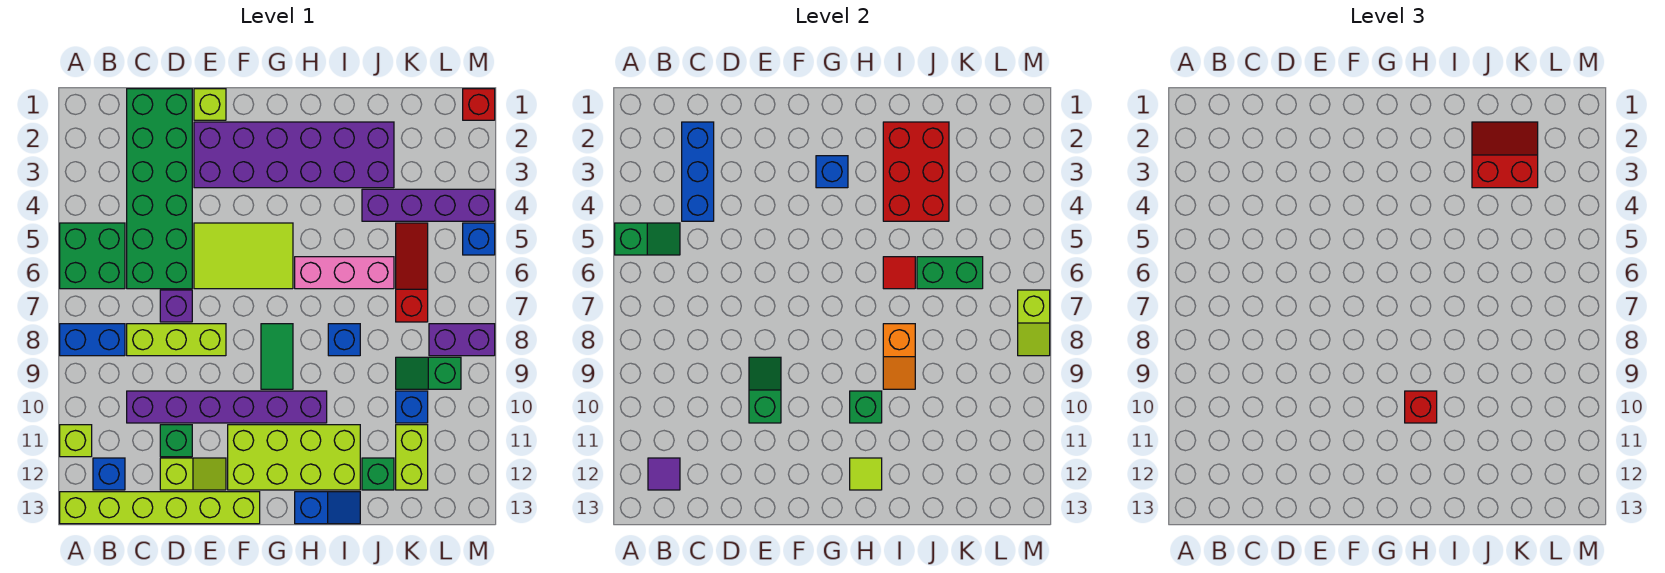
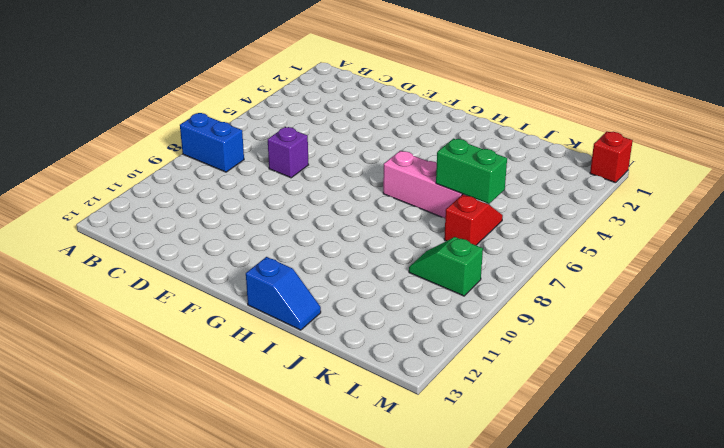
red 1x2 slope [444,195,503,245] -> red 1x3 slope [396,223,428,322]
none -> green 2x2 brick [60,223,125,289]
none -> lime 1x1 brick [60,425,92,457]
none -> lime 1x6 brick [60,492,260,524]
none -> blue 1x1 brick [93,458,125,490]

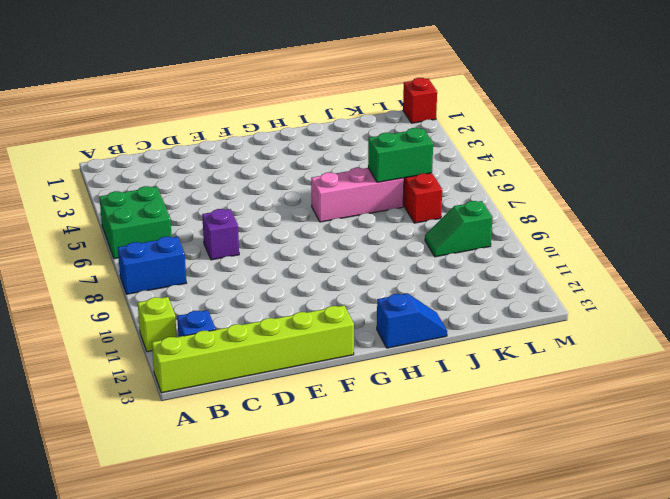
none -> green 2x6 brick [127,89,192,289]
none -> lime 1x3 brick [127,324,226,356]
none -> purple 1x6 brick [127,391,327,423]
none -> green 1x1 brick [160,425,192,457]

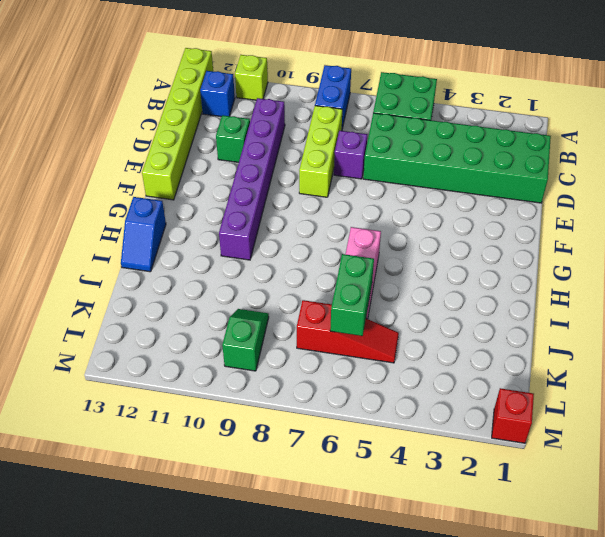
none -> lime 1x2 slope [160,458,226,490]
none -> lime 1x1 brick [194,89,226,120]
none -> purple 2x6 brick [194,122,394,188]
none -> lime 2x3 tile [194,223,293,289]

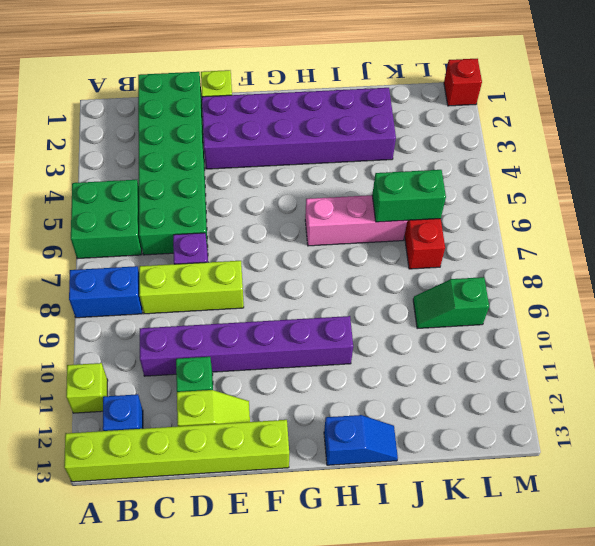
none -> lime 2x3 tile [194,223,293,289]
none -> lime 2x4 brick [228,425,360,490]
none -> green 1x2 tile [261,324,293,389]
none -> blue 1x1 brick [328,324,360,356]

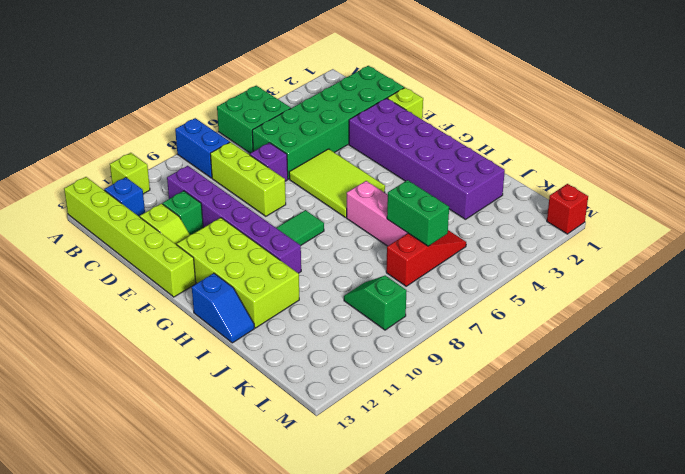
none -> blue 1x1 brick [328,324,360,356]
none -> purple 1x4 brick [362,189,495,221]
none -> green 1x1 brick [362,458,394,490]
none -> blue 1x1 brick [396,391,428,423]

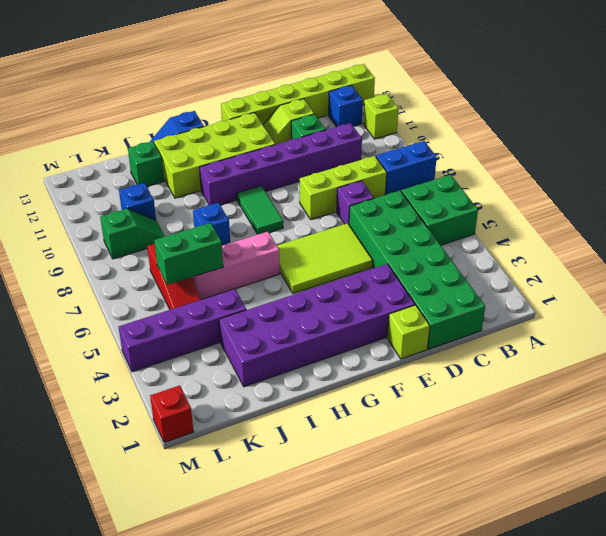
none -> lime 1x2 brick [396,425,428,490]
none -> purple 1x2 brick [429,324,495,356]
none -> blue 1x1 brick [463,223,495,255]
none -> green 1x2 slope [615,223,680,255]

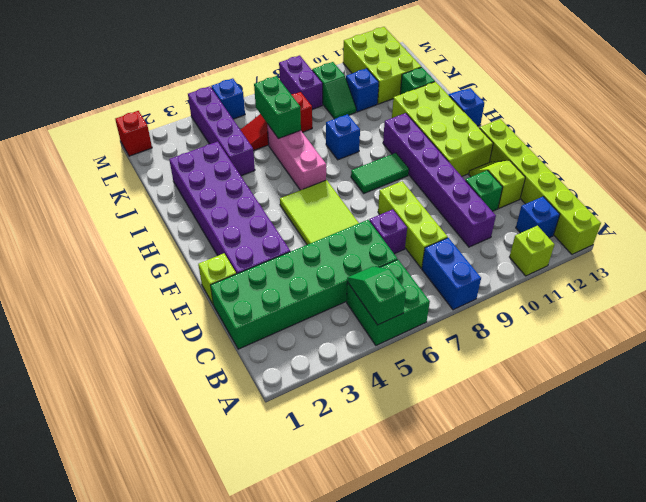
lime 2x3 brick [343,27,421,104] -> lime 1x2 brick [396,425,428,490]
none -> purple 1x1 tile [648,458,680,490]
none -> blue 1x3 brick [682,122,714,221]
none -> green 1x2 slope [749,357,781,423]
none -> blue 1x1 brick [816,156,848,188]

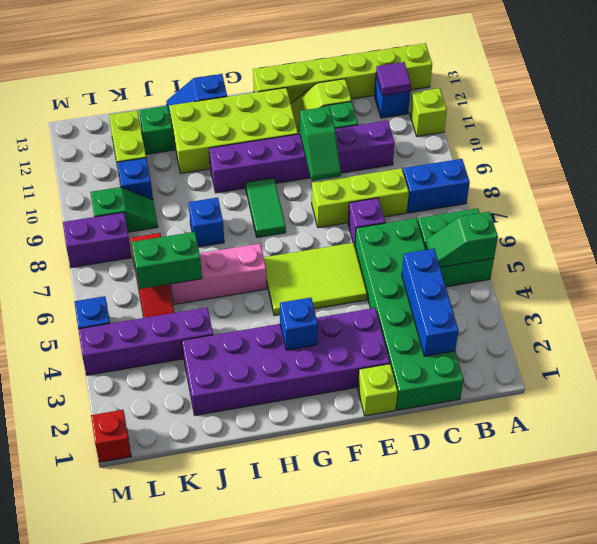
none -> green 1x1 brick [850,391,882,423]
none -> lime 1x1 tile [850,458,882,490]
none -> red 2x3 brick [883,122,949,221]
none -> red 1x1 tile [883,257,915,289]

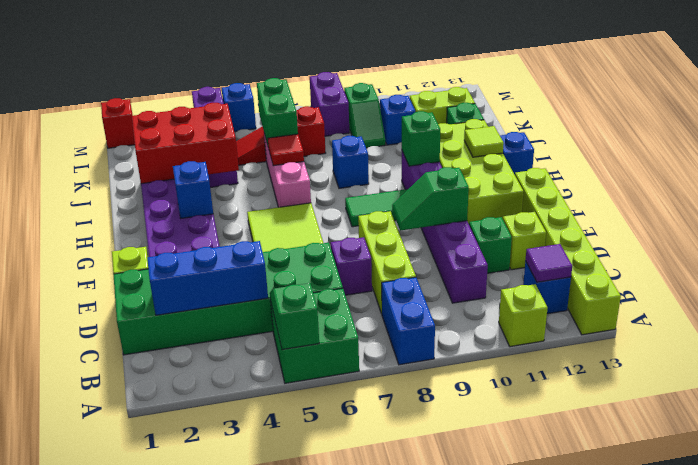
none -> orange 1x2 slope [883,324,915,389]
none -> lime 1x2 slope [1018,290,1050,356]
none -> red 1x1 brick [1405,391,1437,423]
none -> red 2x2 slope [1472,122,1538,188]

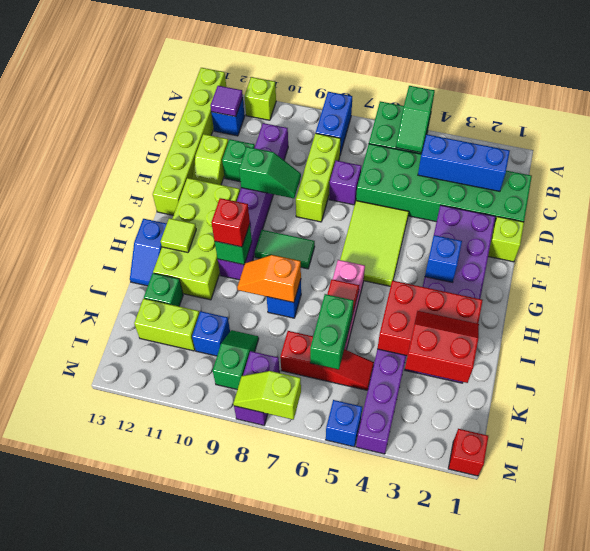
red 2x2 slope [405,311,479,383] -> red 2x2 slope turned to [1472,122,1538,188]

